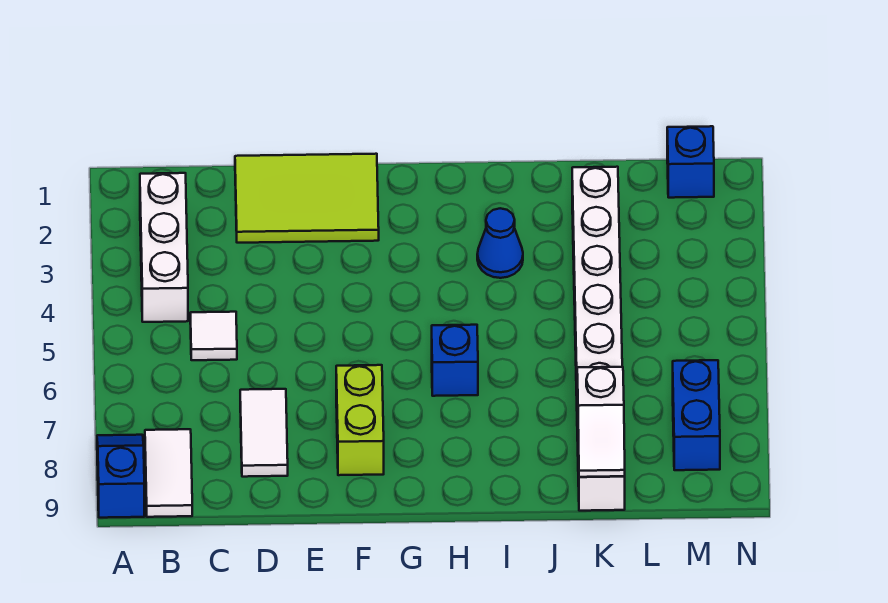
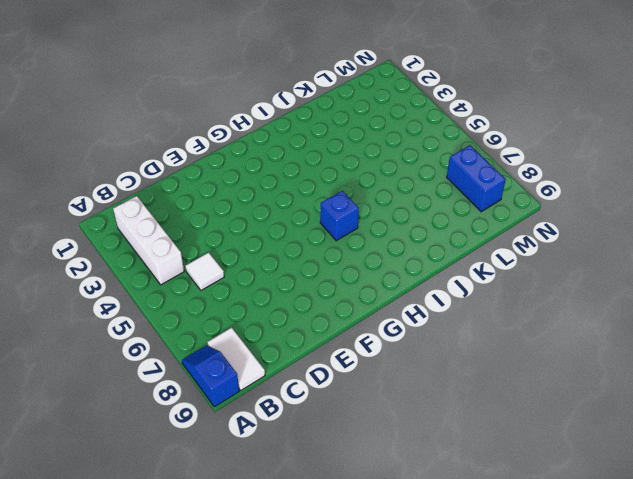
none -> lime 2x3 tile [235,154,379,243]
none -> white 1x2 tile [240,389,288,477]
none -> lime 1x2 brick [336,365,384,475]

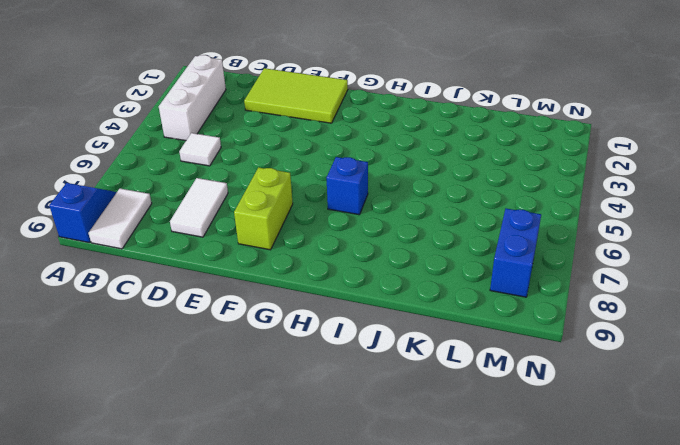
none -> blue 1x1 cone [477,208,523,278]
none -> white 1x8 brick [572,167,625,511]
none -> blue 1x1 brick [667,126,714,198]

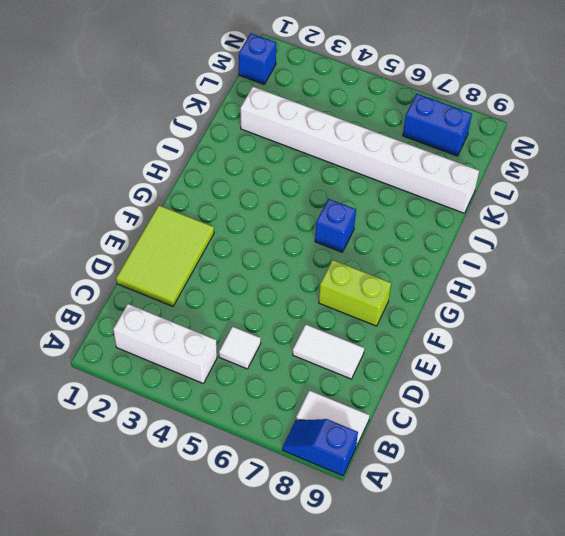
none -> blue 1x1 cone [477,208,523,278]
none -> white 1x2 slope [577,367,625,477]

